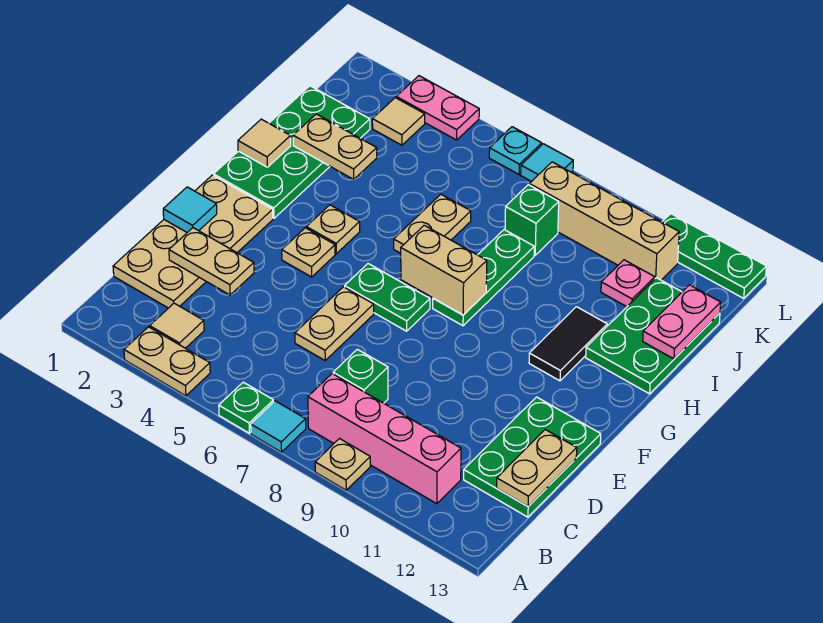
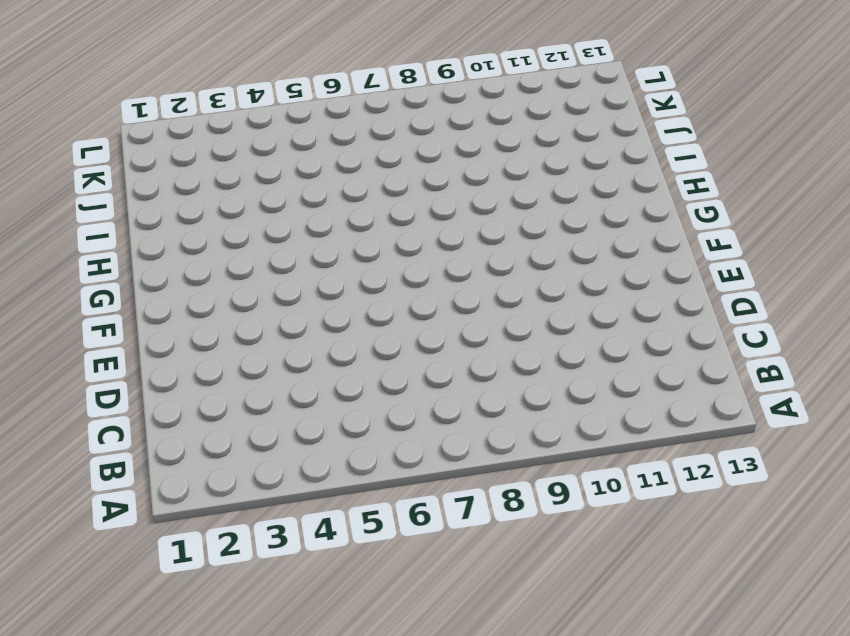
none -> tan 1x2 plate [124,327,210,396]
none -> green 1x1 plate [219,382,274,433]
none -> cyan 1x1 tile [251,401,306,452]
none -> tan 1x1 plate [315,439,370,490]

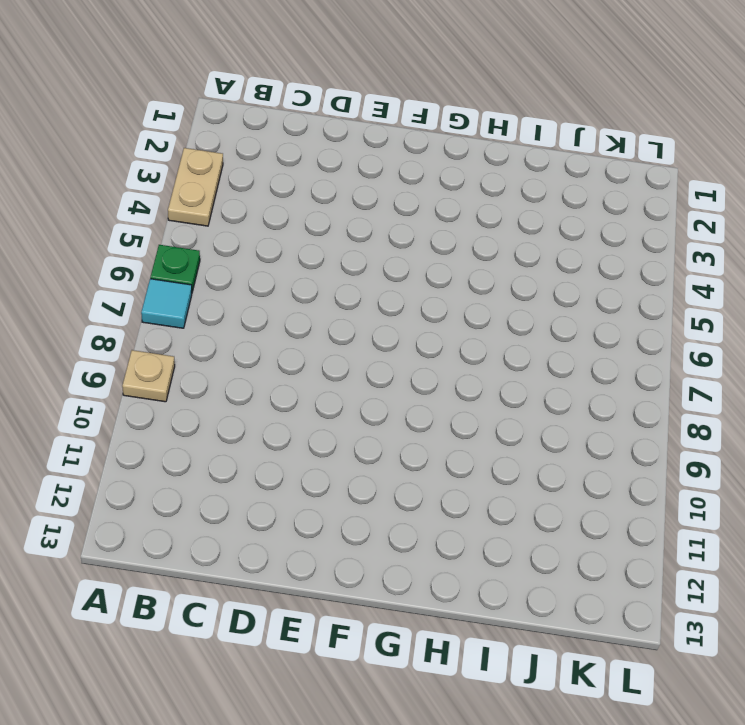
none -> tan 1x1 tile [150,303,204,348]
none -> pink 1x4 brick [308,374,461,504]
none -> tan 2x4 plate [113,175,273,308]
none -> green 1x1 brick [333,349,388,403]

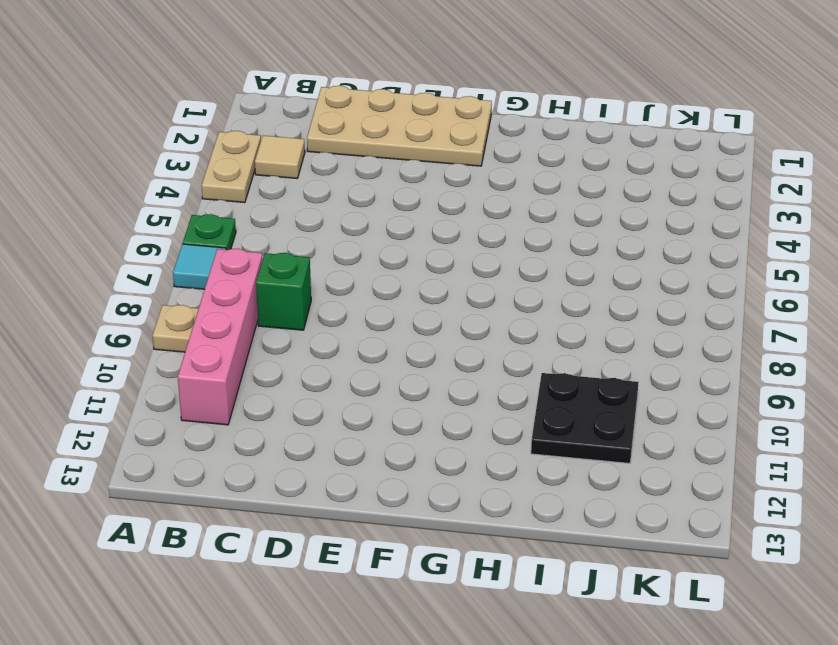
black 2x2 plate [531,373,638,463] -> pink 1x1 plate [601,260,655,307]
none -> green 2x3 plate [464,397,601,517]
none -> tan 1x2 plate [295,287,374,360]
none -> tan 1x1 plate [282,228,335,277]
none -> green 1x2 plate [345,264,430,331]

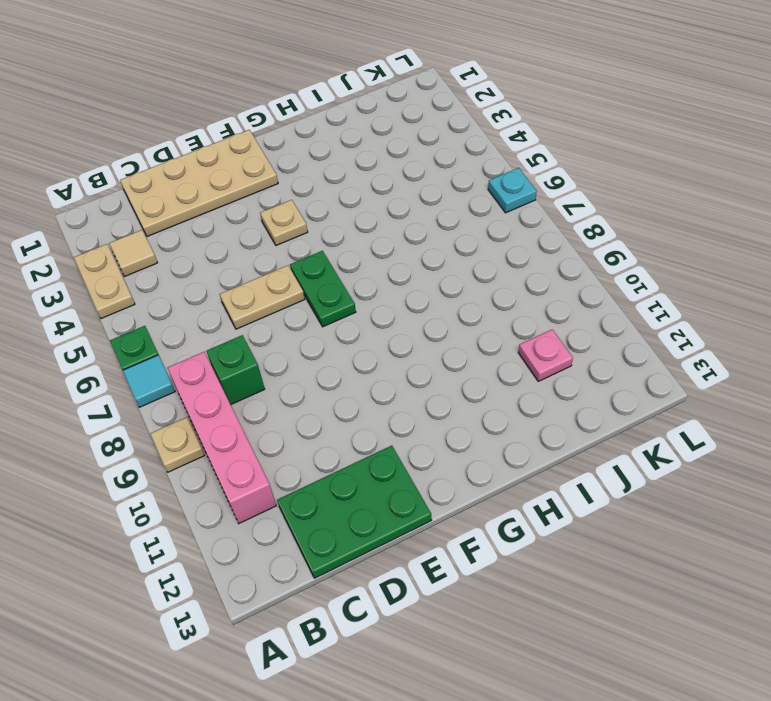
none -> green 2x4 plate [214,86,370,218]
none -> tan 1x1 plate [306,205,360,254]
none -> green 1x3 plate [433,230,534,326]
none -> black 1x2 tile [529,307,607,381]

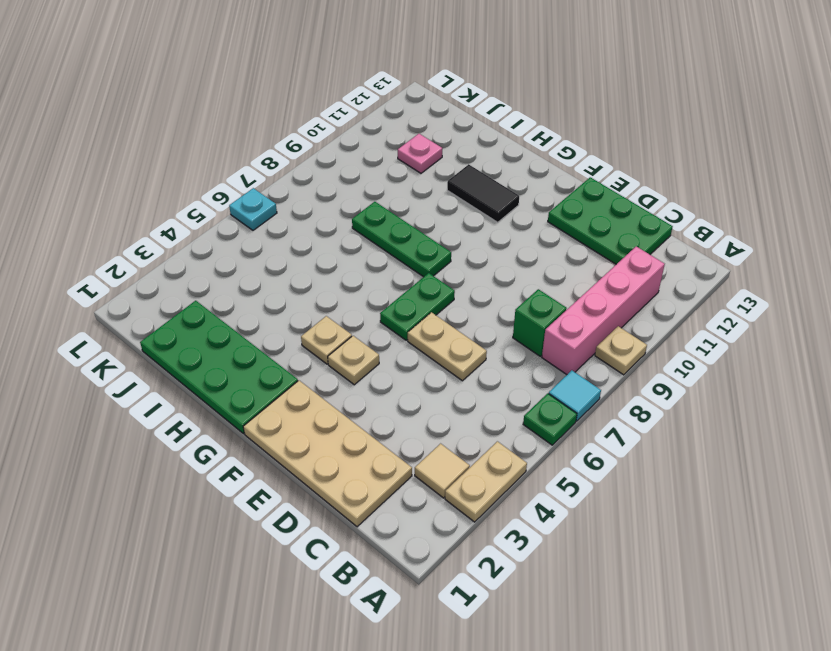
none -> tan 1x2 plate [394,194,471,253]
none -> green 2x3 plate [586,278,720,394]
none -> green 1x1 brick [505,185,559,255]
none -> tan 1x1 tile [372,98,425,145]

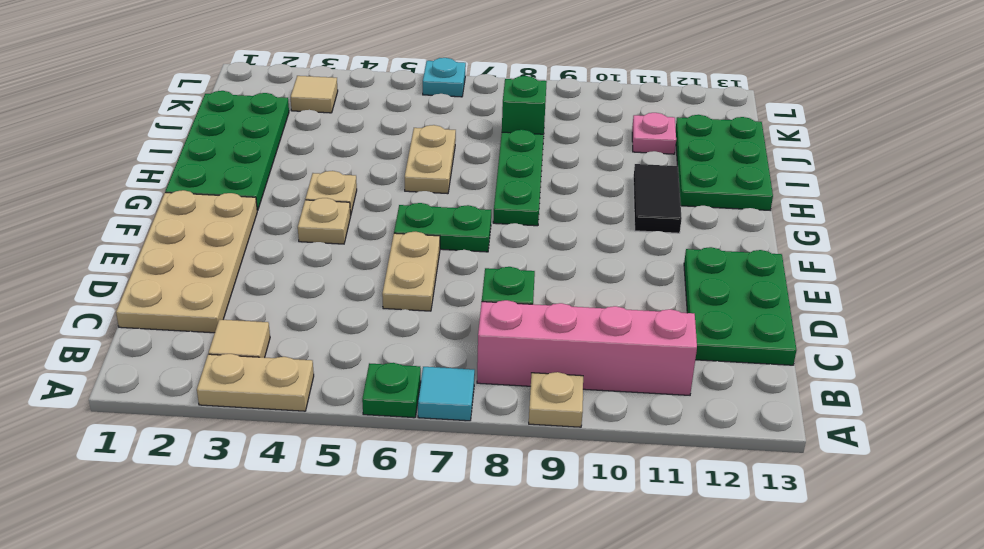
none -> tan 1x4 brick [529,162,679,280]
none -> pink 1x2 plate [396,76,479,140]
none -> cyan 1x1 tile [521,144,573,182]
none -> green 1x3 plate [662,214,766,298]

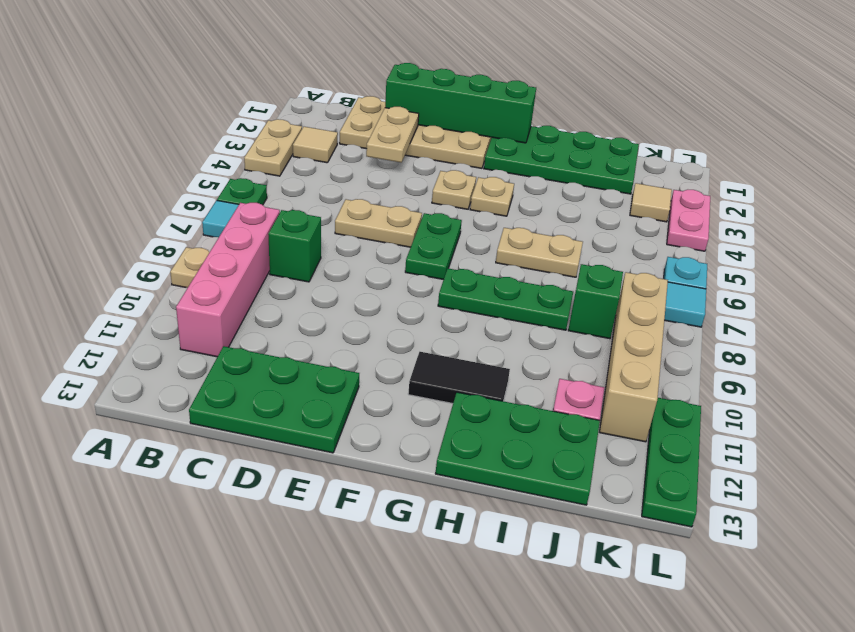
green 1x4 brick [385,63,536,143] -> cyan 1x1 tile [163,187,217,232]
none -> tan 1x2 plate [497,430,577,506]
none -> tan 1x2 brick [401,225,487,315]
none -> tan 1x1 tile [238,119,291,167]
none -> tan 1x2 plate [293,114,377,180]

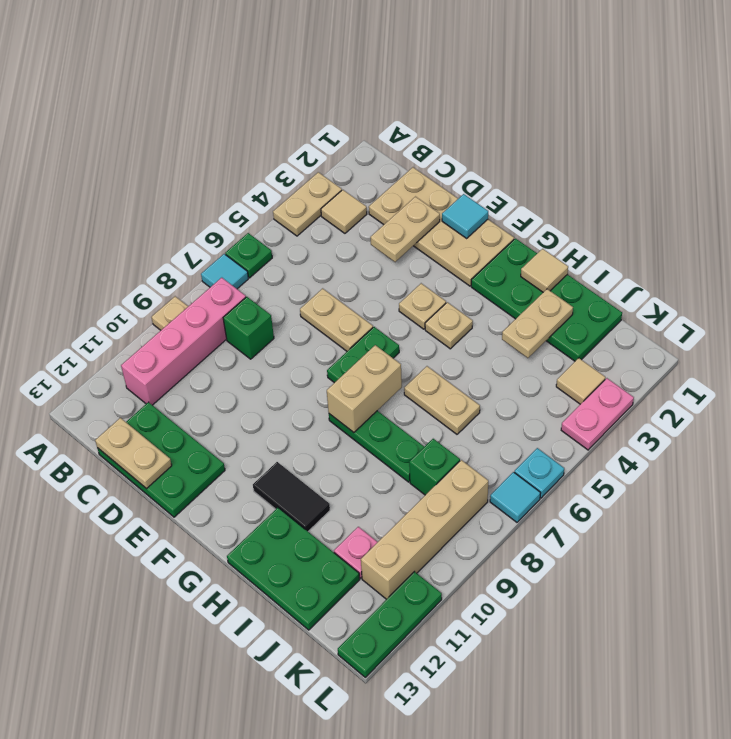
none -> pink 1x2 plate [643,285,721,359]

